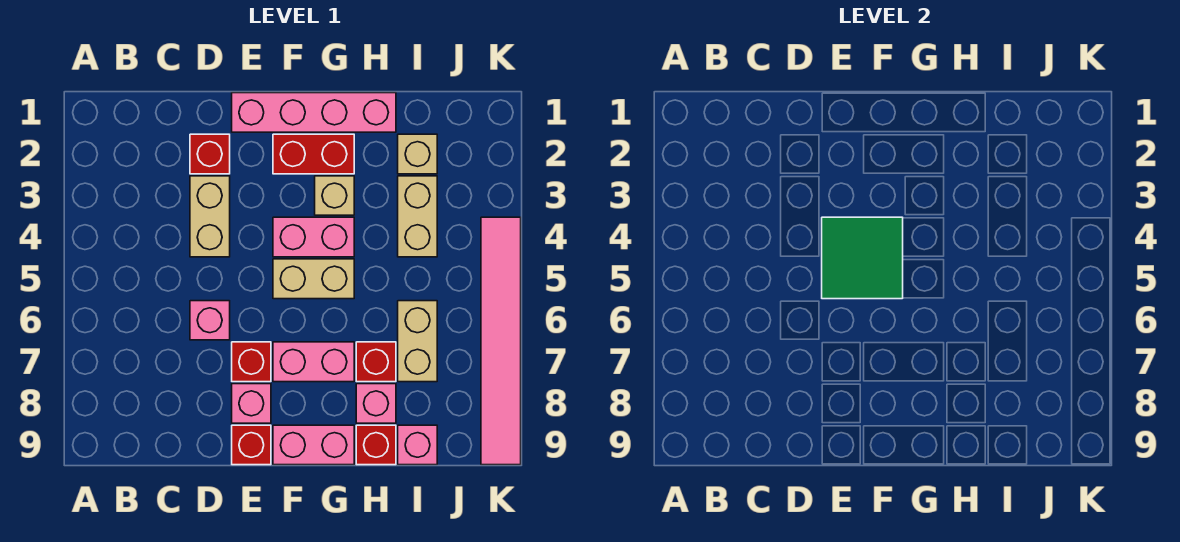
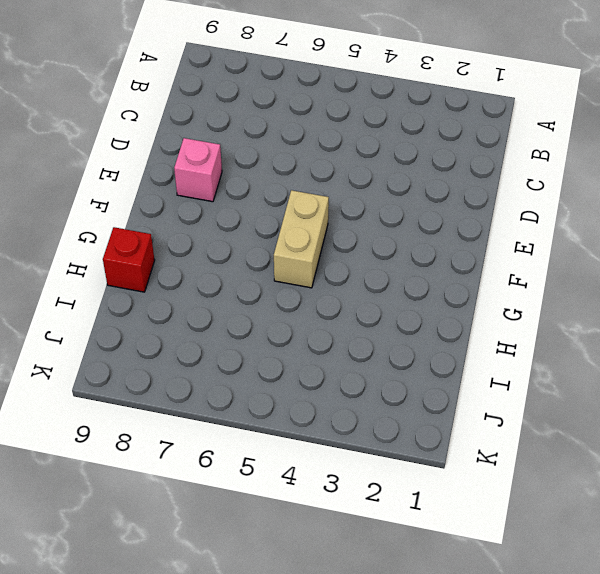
none -> red 1x1 brick [190,134,230,174]
none -> tan 1x2 brick [190,176,230,257]
none -> pink 1x1 brick [190,301,230,340]

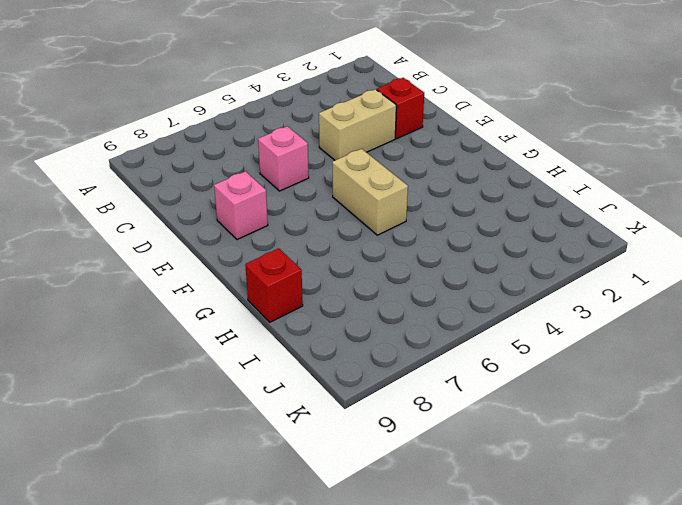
none -> pink 1x4 brick [232,93,396,132]
none -> red 1x1 brick [232,342,271,382]
none -> red 1x1 brick [232,425,271,465]

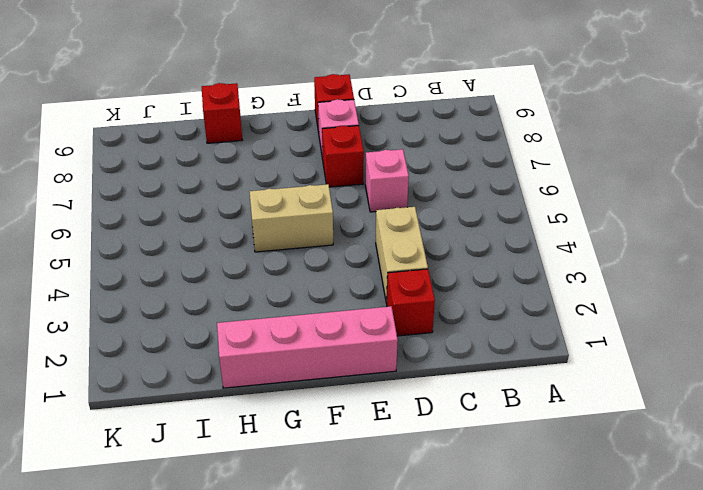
none -> red 1x2 brick [273,134,354,174]
none -> pink 1x2 brick [273,217,354,257]
none -> pink 1x2 brick [273,342,354,382]

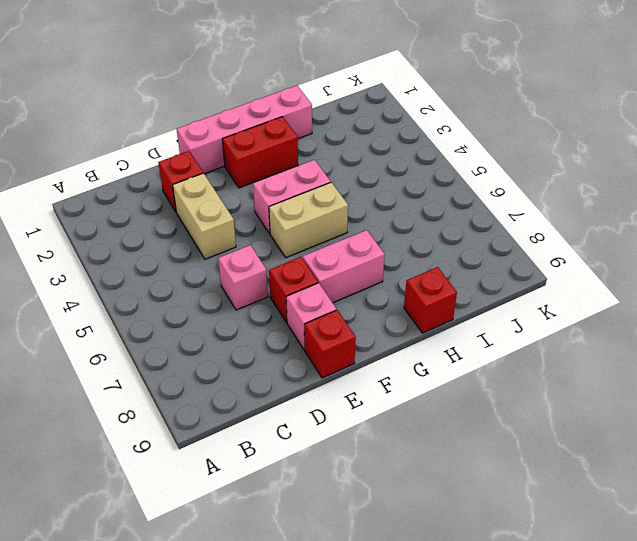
none -> pink 1x2 brick [273,425,354,465]
none -> tan 1x1 brick [315,176,354,215]
none -> red 1x1 brick [356,342,396,382]

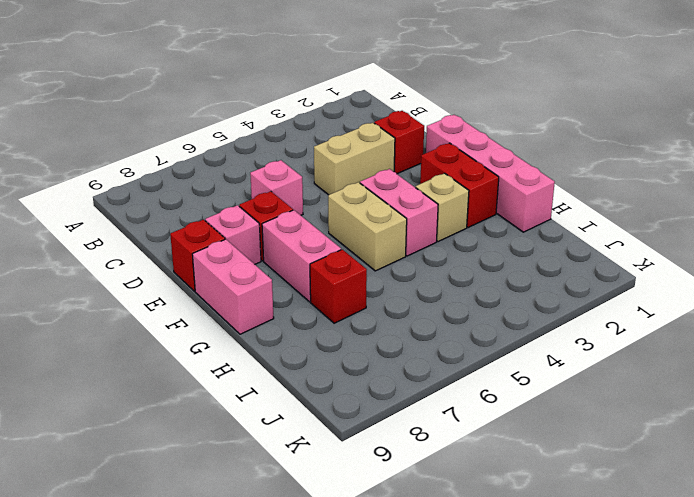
none -> pink 1x1 brick [356,384,396,423]
none -> red 1x1 brick [356,425,396,465]
none -> tan 1x1 brick [398,134,437,174]

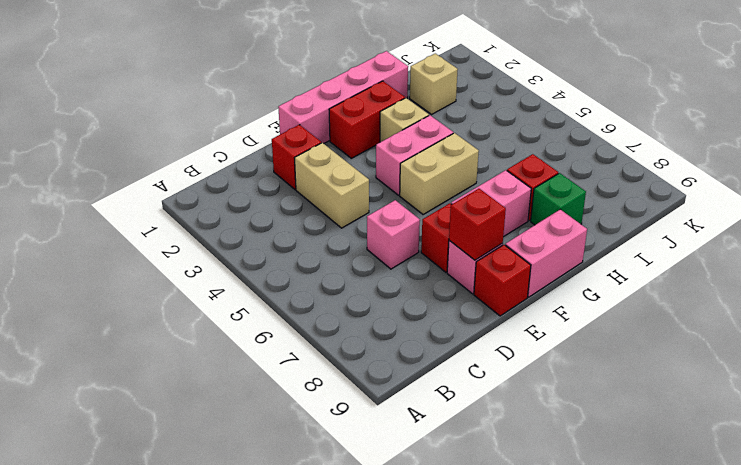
red 1x1 brick [449,189,506,260] -> red 1x1 brick moved to [356,425,396,465]
green 1x1 brick [531,173,586,225] -> pink 1x1 brick [356,384,396,423]
none -> tan 1x2 brick [398,176,437,257]
none -> tan 1x2 brick [398,301,437,382]
none -> pink 1x1 brick [398,425,437,465]

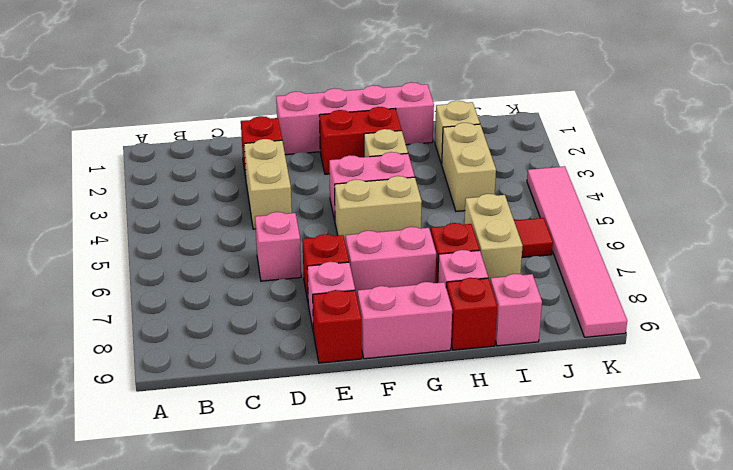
red 1x1 tile [514,218,553,257] -> none
none -> green 2x2 tile [822,217,903,299]

